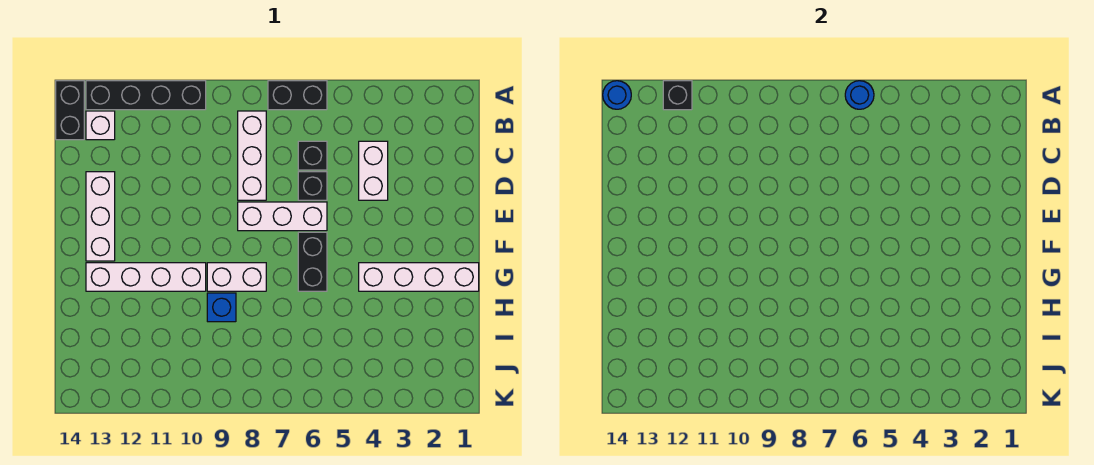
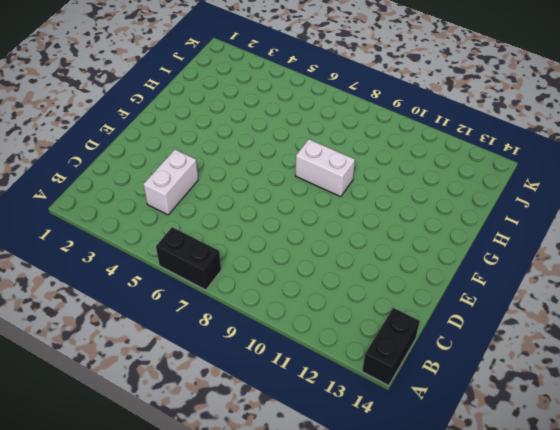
none -> black 1x4 brick [86,81,206,110]
none -> white 1x3 brick [238,111,266,200]
none -> white 1x1 brick [86,111,115,140]

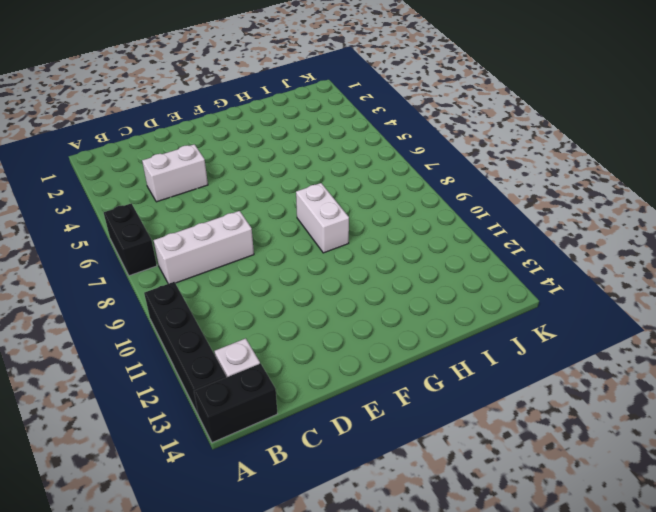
none -> black 1x1 brick [298,141,327,170]
none -> black 1x1 brick [298,172,327,200]
none -> white 1x3 brick [86,172,115,261]

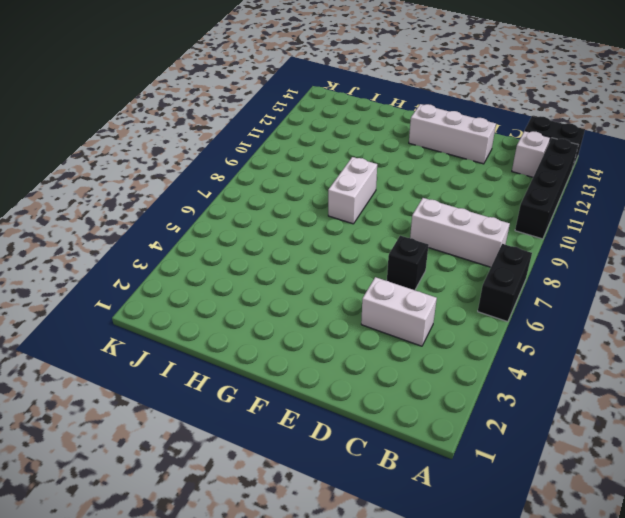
none -> black 1x1 brick [298,141,327,170]
none -> white 1x3 brick [238,202,327,231]
none -> black 1x2 brick [298,232,327,291]

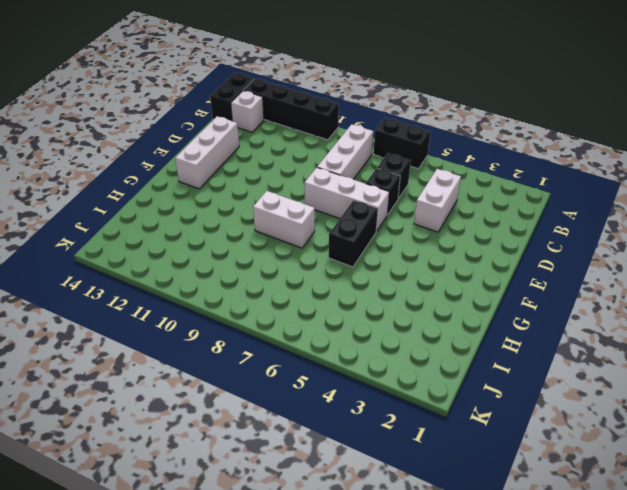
none -> white 1x4 brick [359,263,479,291]
none -> white 1x4 brick [86,263,206,291]
none -> blue 1x1 brick [207,293,236,322]

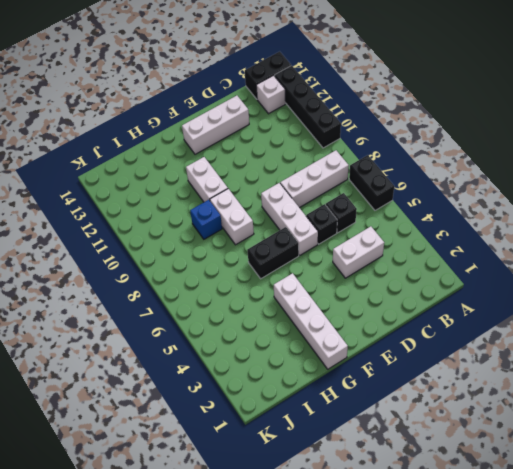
white 1x2 brick [186,157,228,202] -> white 1x4 brick [86,263,206,291]
none -> blue 1x1 round brick [845,81,874,109]
none -> black 1x1 brick [663,81,692,110]
none -> blue 1x1 round brick [603,81,631,109]

